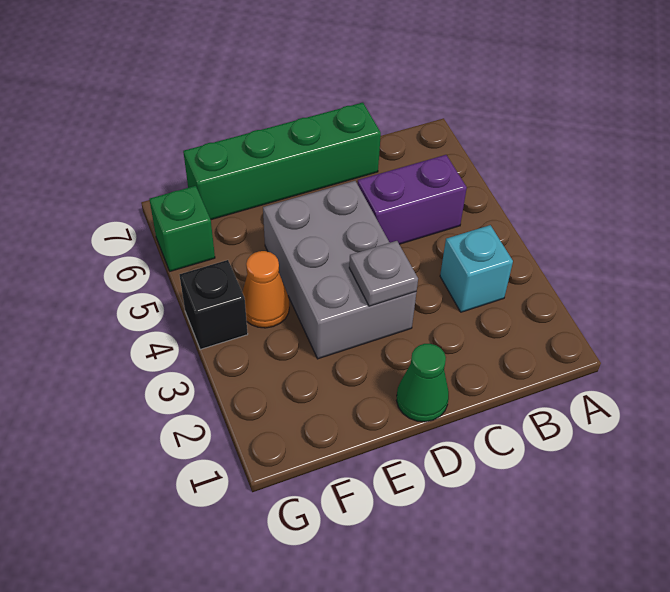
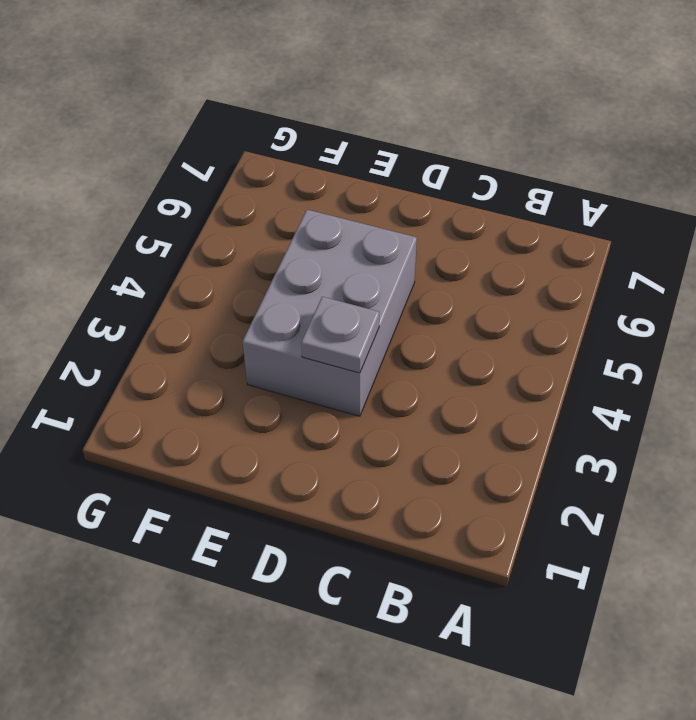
none -> cyan 1x1 brick [440,225,513,312]
none -> purple 1x2 brick [357,155,467,244]

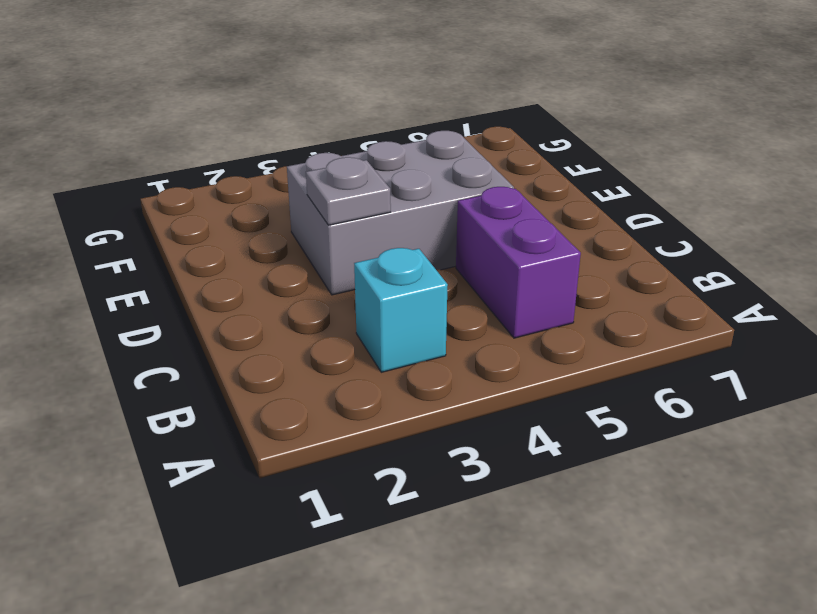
none -> green 1x4 brick [183,103,381,220]
none -> green 1x1 cone [396,344,449,422]

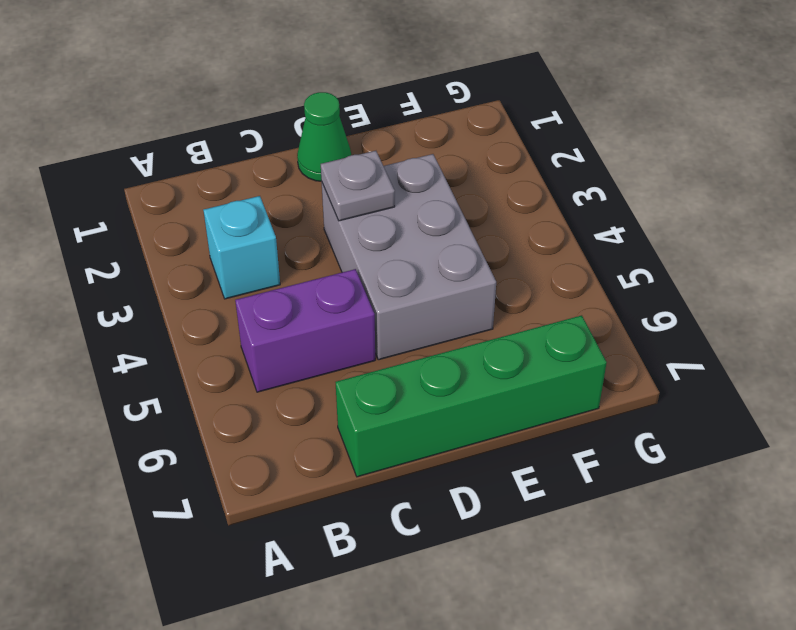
none -> orange 1x1 cone [242,251,289,328]
none -> black 1x1 brick [179,260,248,350]

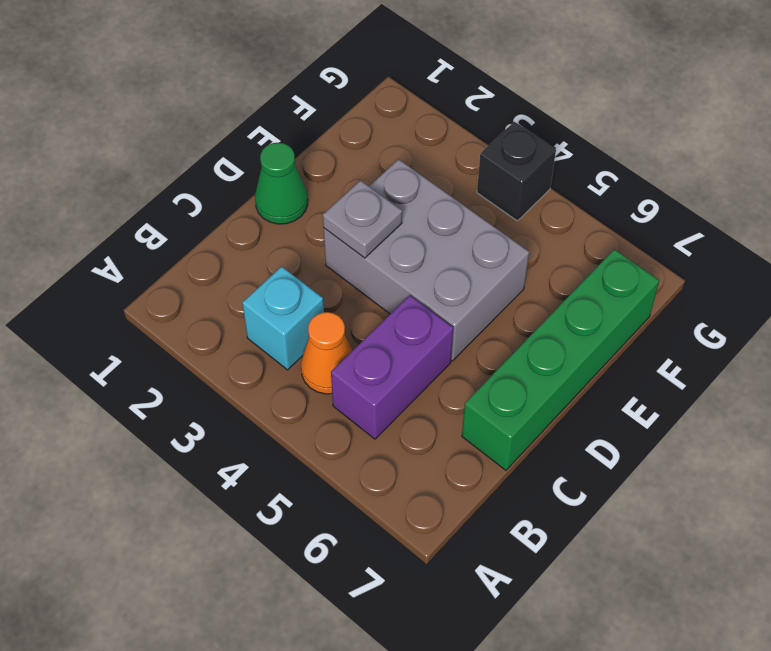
orange 1x1 cone [301,312,352,394] -> orange 1x1 cone moved to [242,251,289,328]
none -> green 1x1 brick [149,186,215,271]

